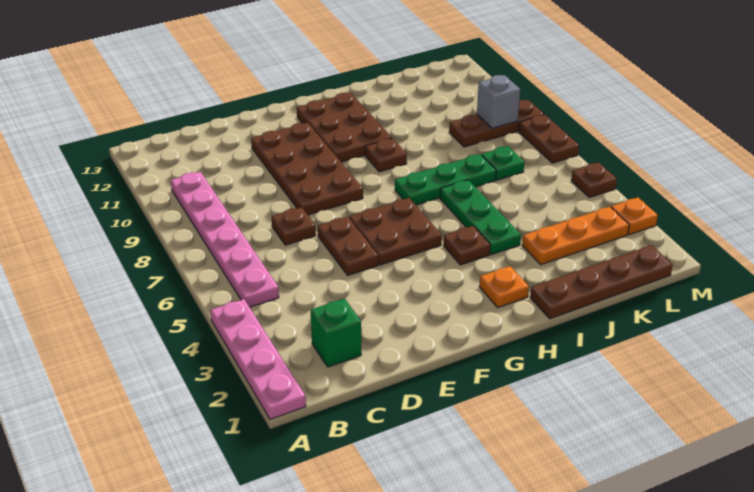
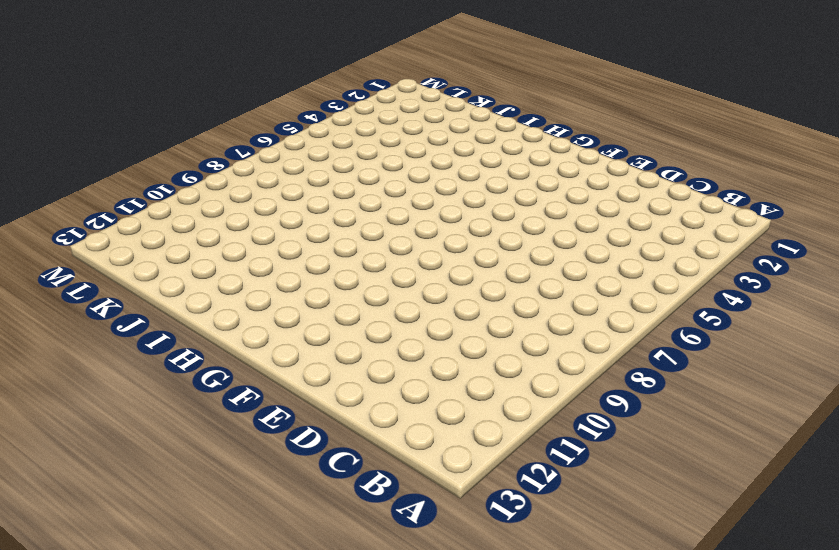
none -> pink 1x4 plate [210,299,306,419]
none -> pink 1x6 plate [171,172,279,307]
none -> green 1x1 brick [311,298,361,367]

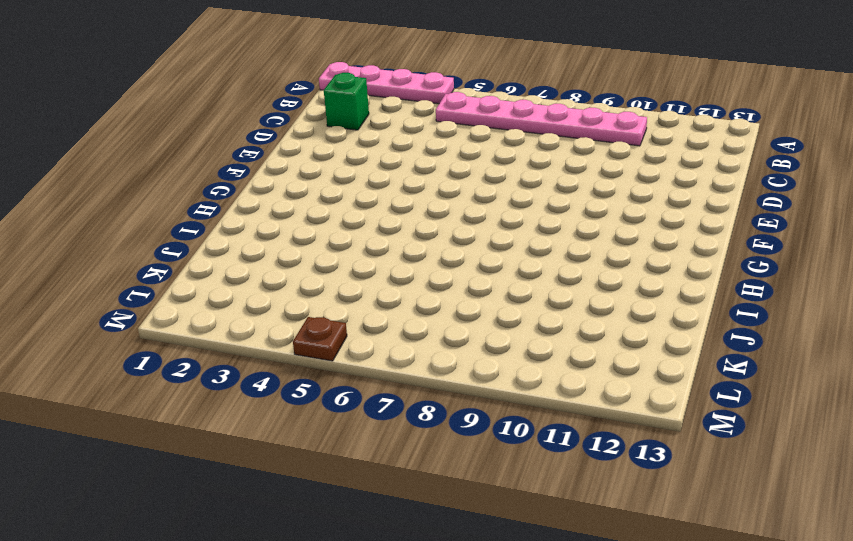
none -> brown 1x1 plate [272,207,316,245]
none -> brown 1x2 plate [318,217,378,275]
none -> brown 2x4 plate [251,123,363,215]

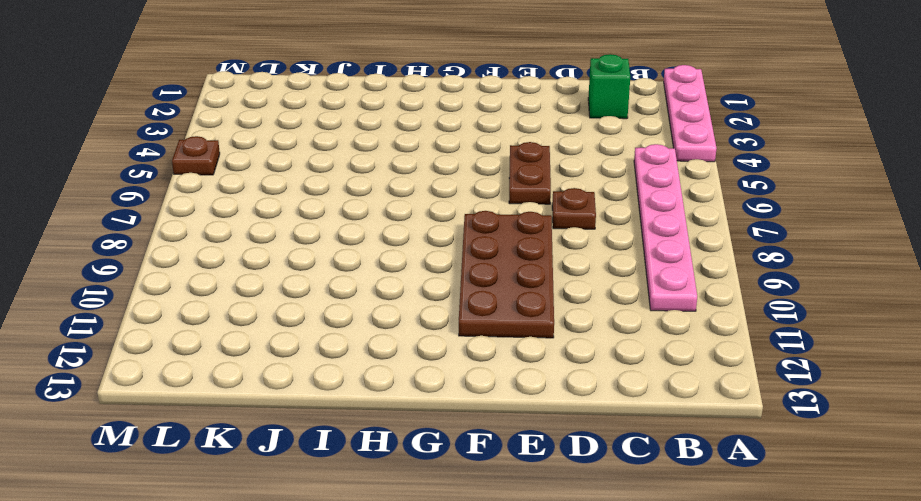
none -> brown 2x2 plate [349,198,442,265]
none -> brown 2x3 plate [297,93,392,162]
none -> orange 1x1 plate [479,266,529,307]

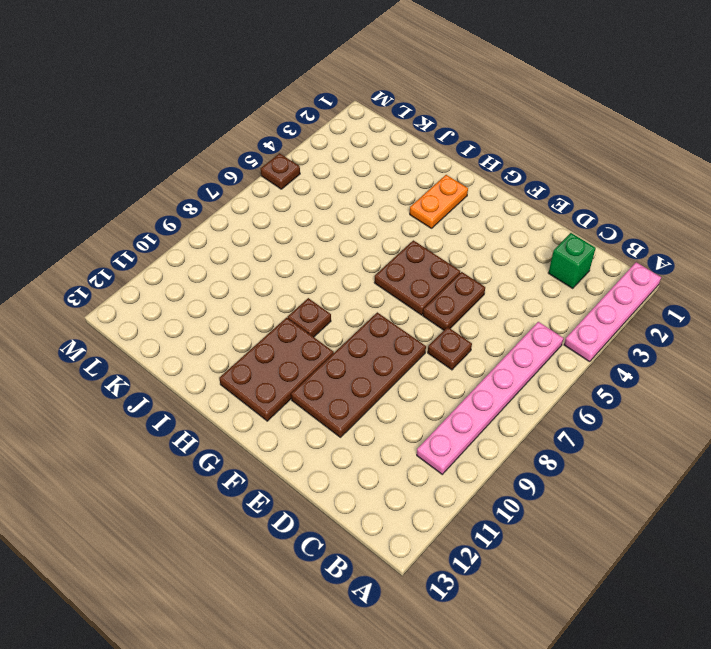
orange 1x2 plate [410,175,468,228] -> orange 1x1 plate [479,266,529,307]
none -> brown 1x1 plate [444,226,490,265]
none -> green 1x3 plate [395,154,496,205]
none -> brown 1x4 plate [530,245,673,319]

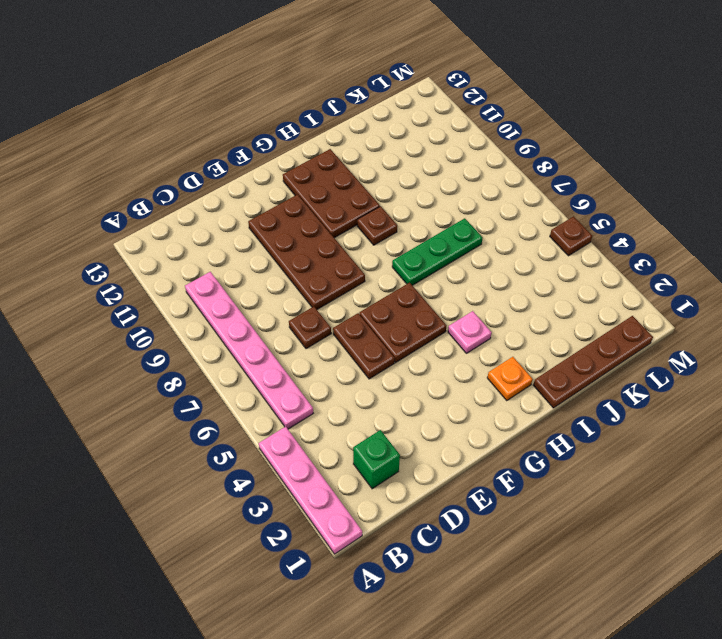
pink 1x1 plate [448,311,492,353] -> brown 1x1 plate [444,226,490,265]
none -> green 1x3 plate [440,180,521,255]
none -> orange 1x3 plate [522,207,629,265]
none -> green 1x1 plate [482,146,524,180]

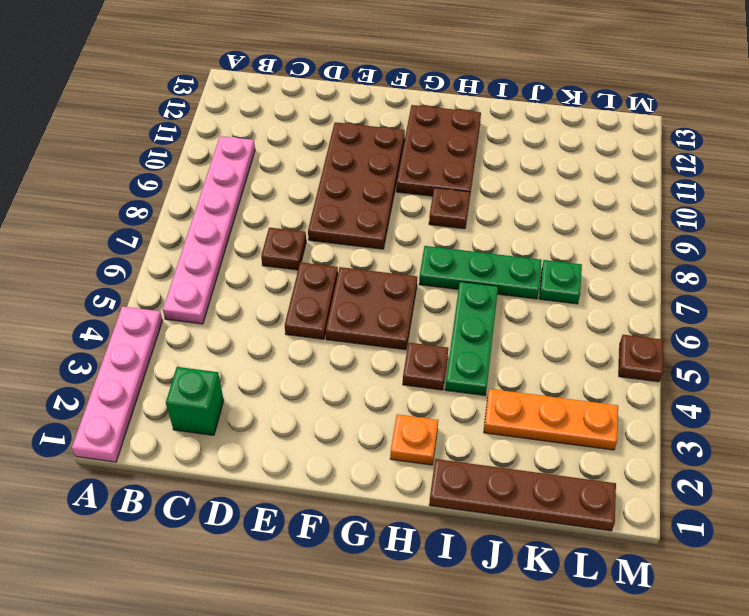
none -> brown 1x3 plate [449,100,544,147]
none -> orange 1x1 plate [611,198,658,235]
none -> brown 1x2 plate [519,115,579,163]

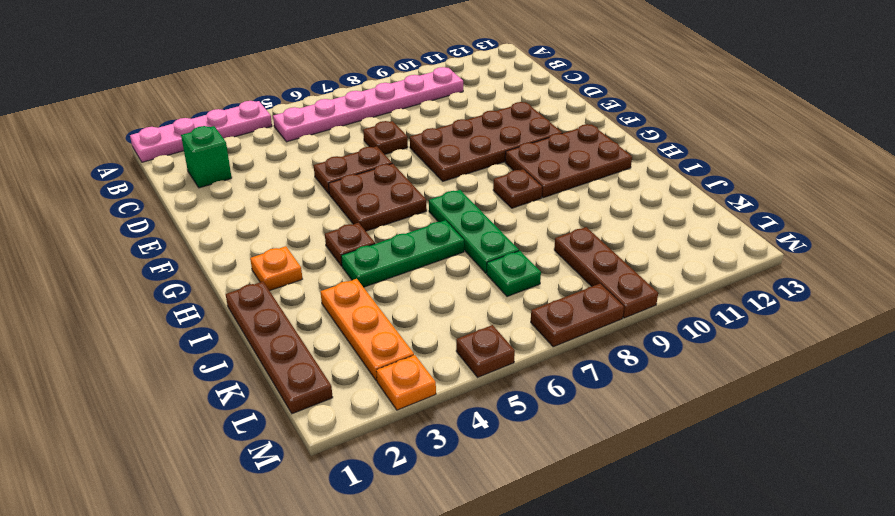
none -> grey 1x1 brick [477,75,520,129]

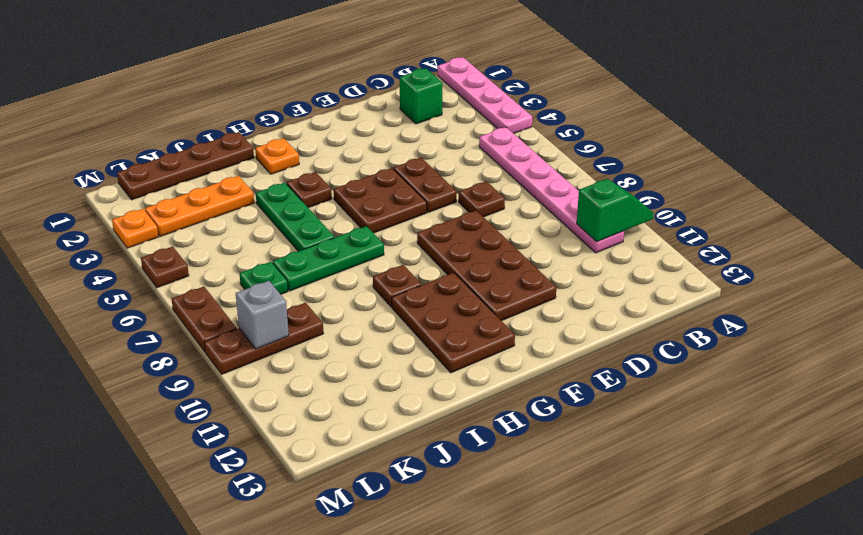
green 1x2 slope [577,179,654,242] -> none

